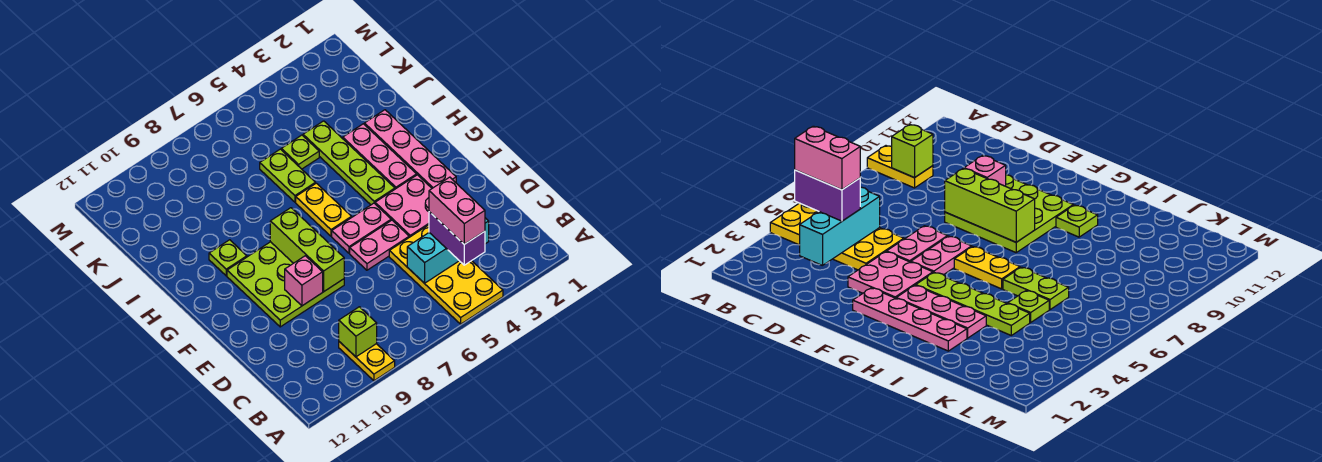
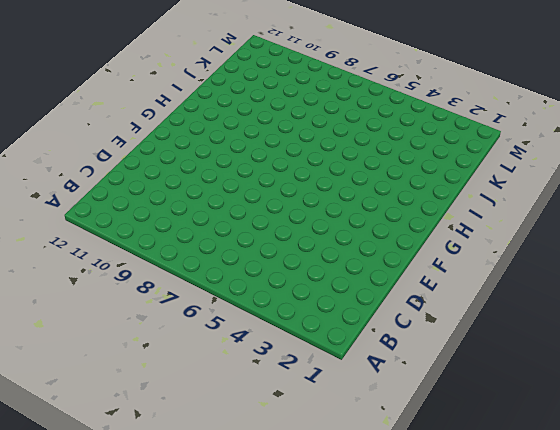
none -> yellow 2x4 plate [389,225,503,324]
none -> yellow 1x2 plate [339,342,395,381]
none -> pink 2x2 plate [375,175,432,237]

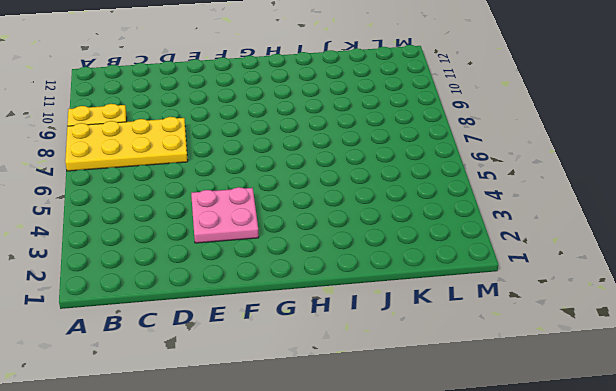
yellow 2x4 plate [65,117,188,171] -> yellow 2x4 plate moved to [389,225,503,324]
none -> pink 1x2 plate [350,220,409,270]
none -> lime 3x3 plate [227,242,344,327]
none -> pink 1x4 plate [364,110,456,188]

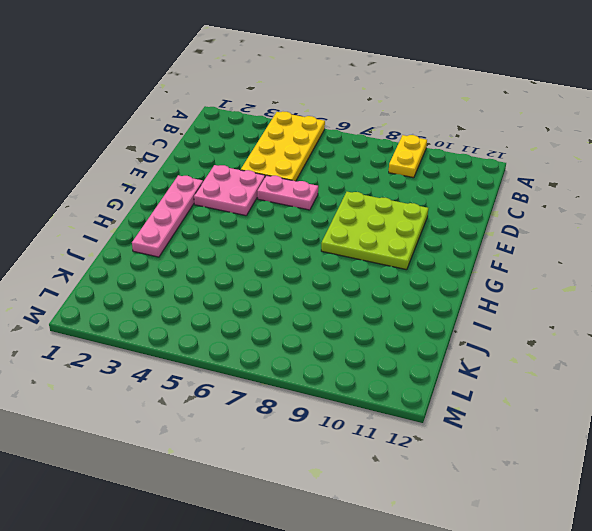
none -> pink 1x2 plate [332,203,391,253]
none -> pink 1x3 plate [343,124,417,189]
none -> lime 1x4 plate [303,121,395,205]

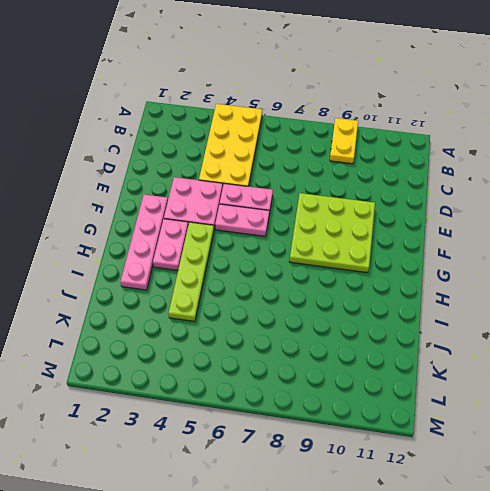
pink 1x2 plate [153,219,188,270] -> pink 1x3 plate [343,124,417,189]
none -> yellow 1x2 plate [296,183,352,236]
none -> lime 1x1 plate [209,240,247,276]
none -> lime 1x2 plate [260,149,316,202]

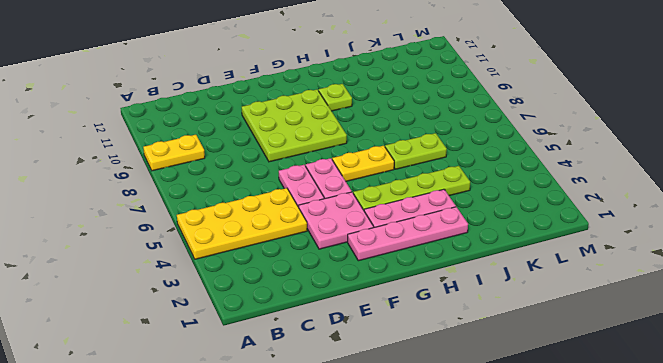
none -> lime 1x1 plate [281,135,319,169]
none -> lime 1x1 brick [339,307,377,357]
none -> cyan 1x3 brick [407,218,489,283]

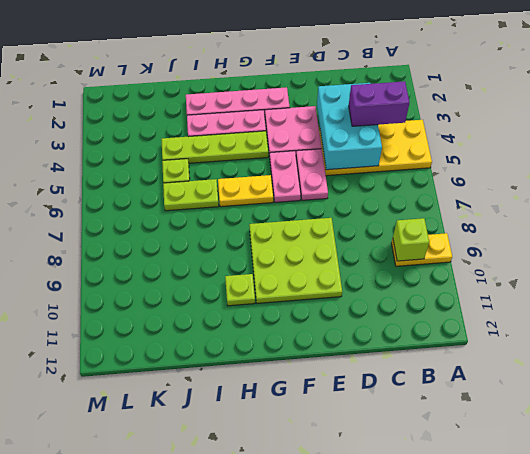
cyan 2x3 brick [317,83,382,170] -> cyan 1x3 brick [407,218,489,283]
none -> lime 1x3 brick [270,208,344,291]
none -> pink 1x1 brick [285,256,323,306]
none -> pink 1x2 brick [429,177,485,244]

